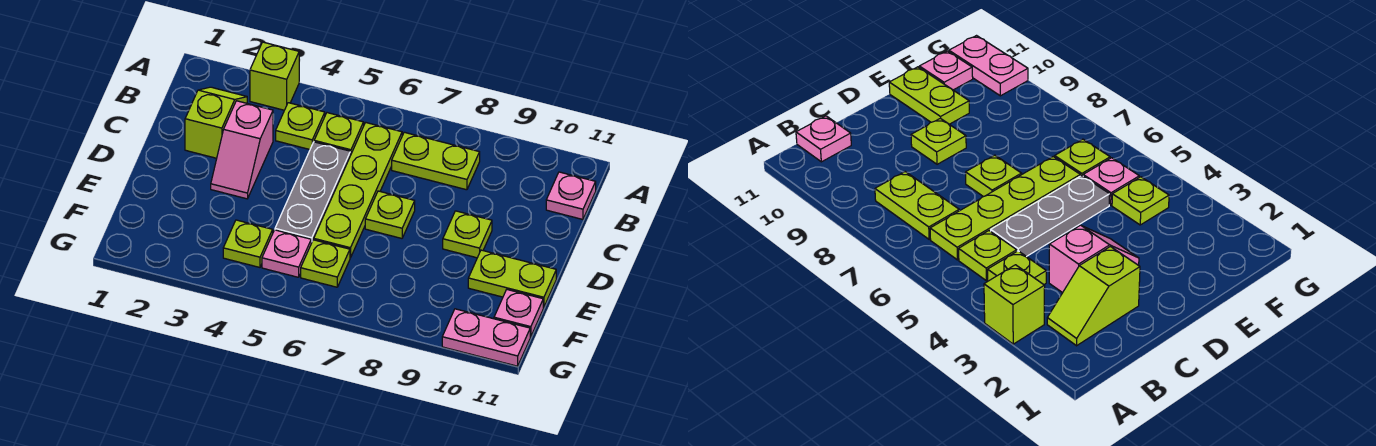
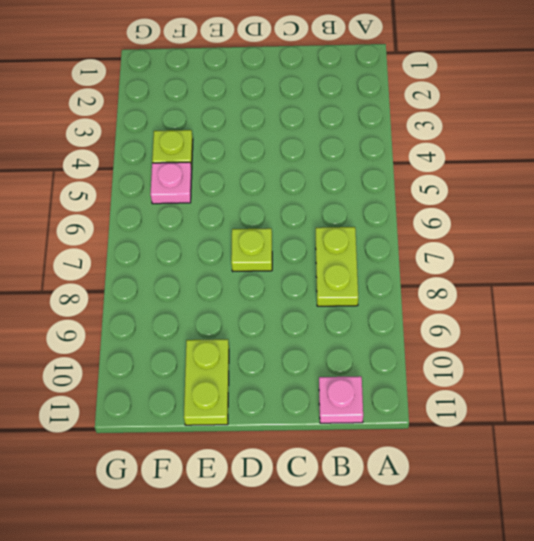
none -> lime 1x1 brick [250,42,299,110]
none -> lime 1x2 slope [185,87,247,158]
none -> lime 1x1 plate [276,103,325,149]

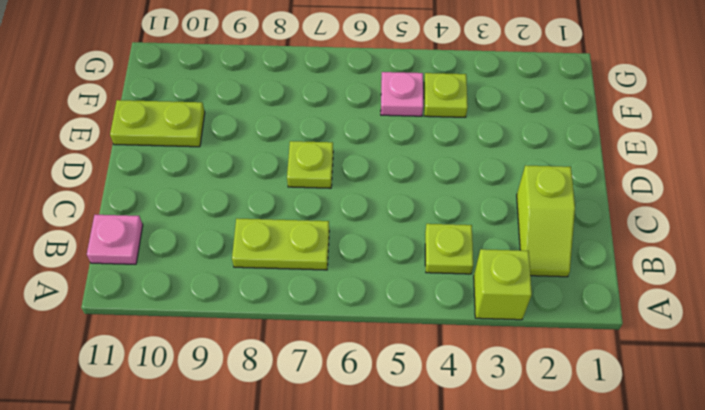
none -> lime 1x1 plate [314,113,364,155]
none -> lime 1x4 plate [314,122,402,258]
none -> pink 1x2 slope [211,101,273,199]

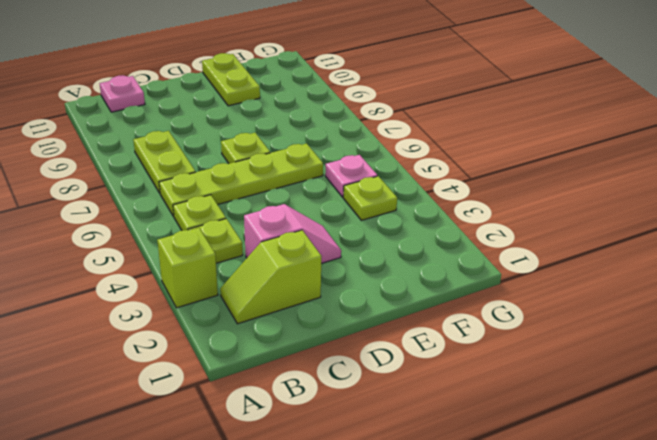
none -> grey 1x3 plate [275,142,350,243]
none -> lime 1x1 plate [443,211,492,258]
none -> lime 1x1 plate [301,240,350,287]

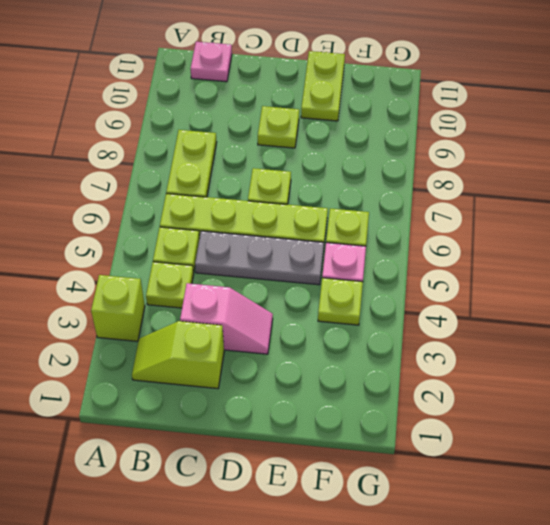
none -> pink 1x1 plate [494,290,543,337]
none -> pink 1x2 plate [442,309,530,366]

